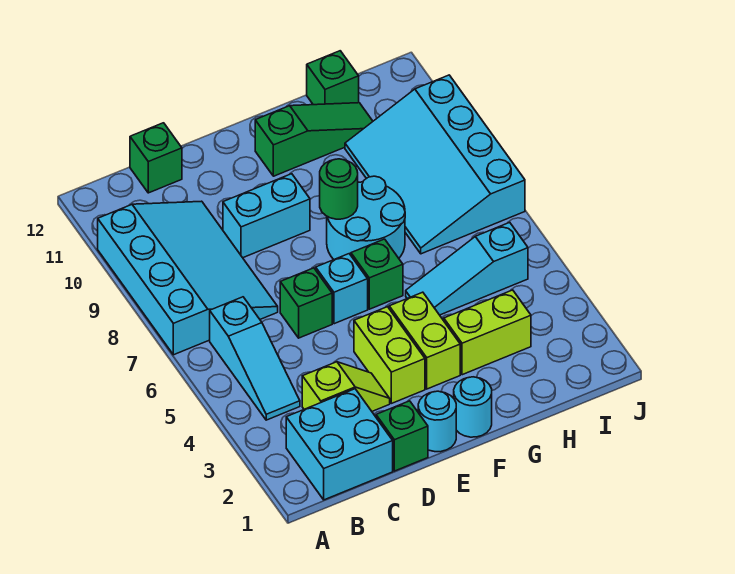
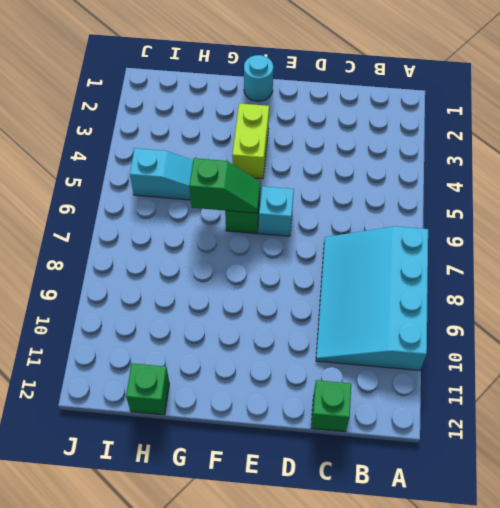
green 1x2 slope [189,158,261,213] -> none
none -> cyan 2x2 brick [286,389,393,500]
none -> cyan 1x3 slope [210,297,300,420]
none -> lime 1x2 slope [302,362,390,411]

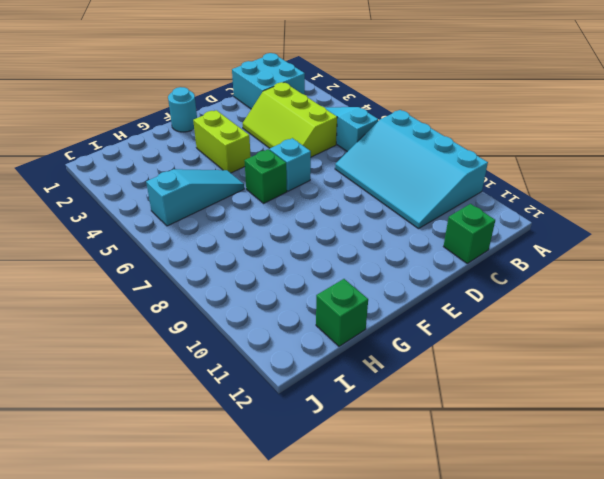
lime 2x3 slope [243,82,337,157] -> lime 1x2 slope [302,362,390,411]
none -> green 1x1 brick [376,401,428,471]
none -> green 1x1 brick [280,268,332,338]
none -> cyan 1x2 brick [223,174,310,258]

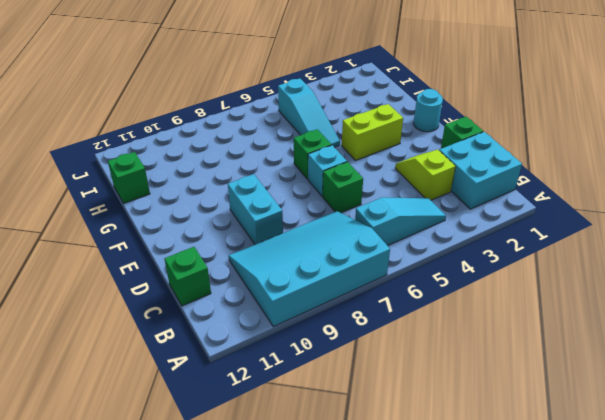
none -> cyan 1x1 round brick [418,391,456,452]
none -> lime 1x2 brick [354,307,425,403]
none -> cyan 2x2 round brick [327,176,405,259]

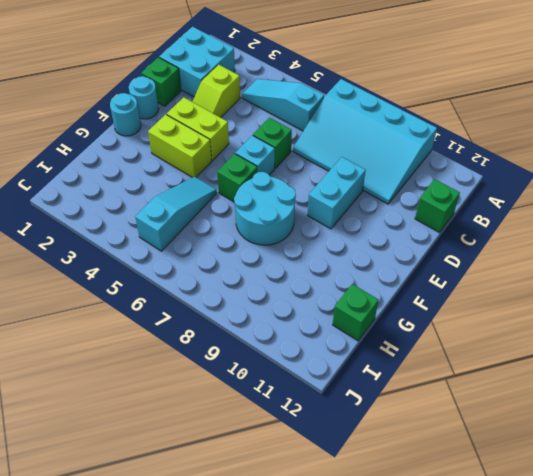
none -> green 1x3 slope [255,103,373,176]
none -> lime 1x2 brick [444,290,531,375]
none -> cyan 3x4 slope [345,75,525,254]

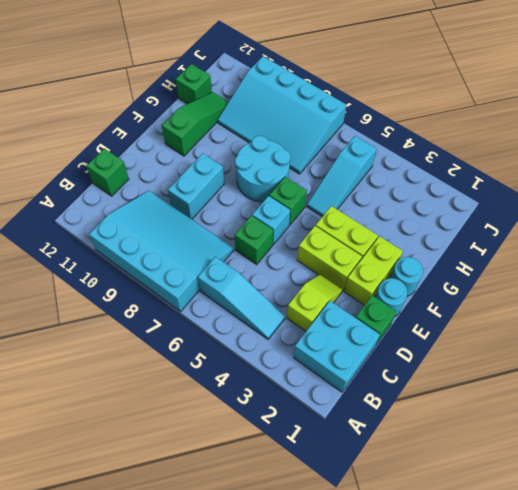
lime 1x2 brick [344,236,403,305] -> lime 1x2 brick moved to [444,290,531,375]
none -> green 1x1 round brick [320,159,358,219]

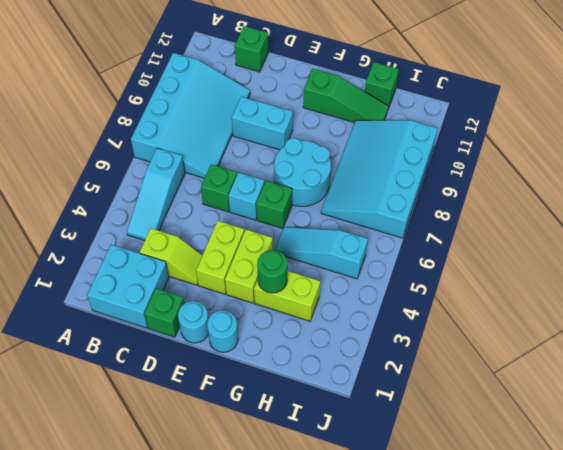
green 1x1 round brick [257,250,287,293] -> green 1x1 round brick moved to [320,159,358,219]

